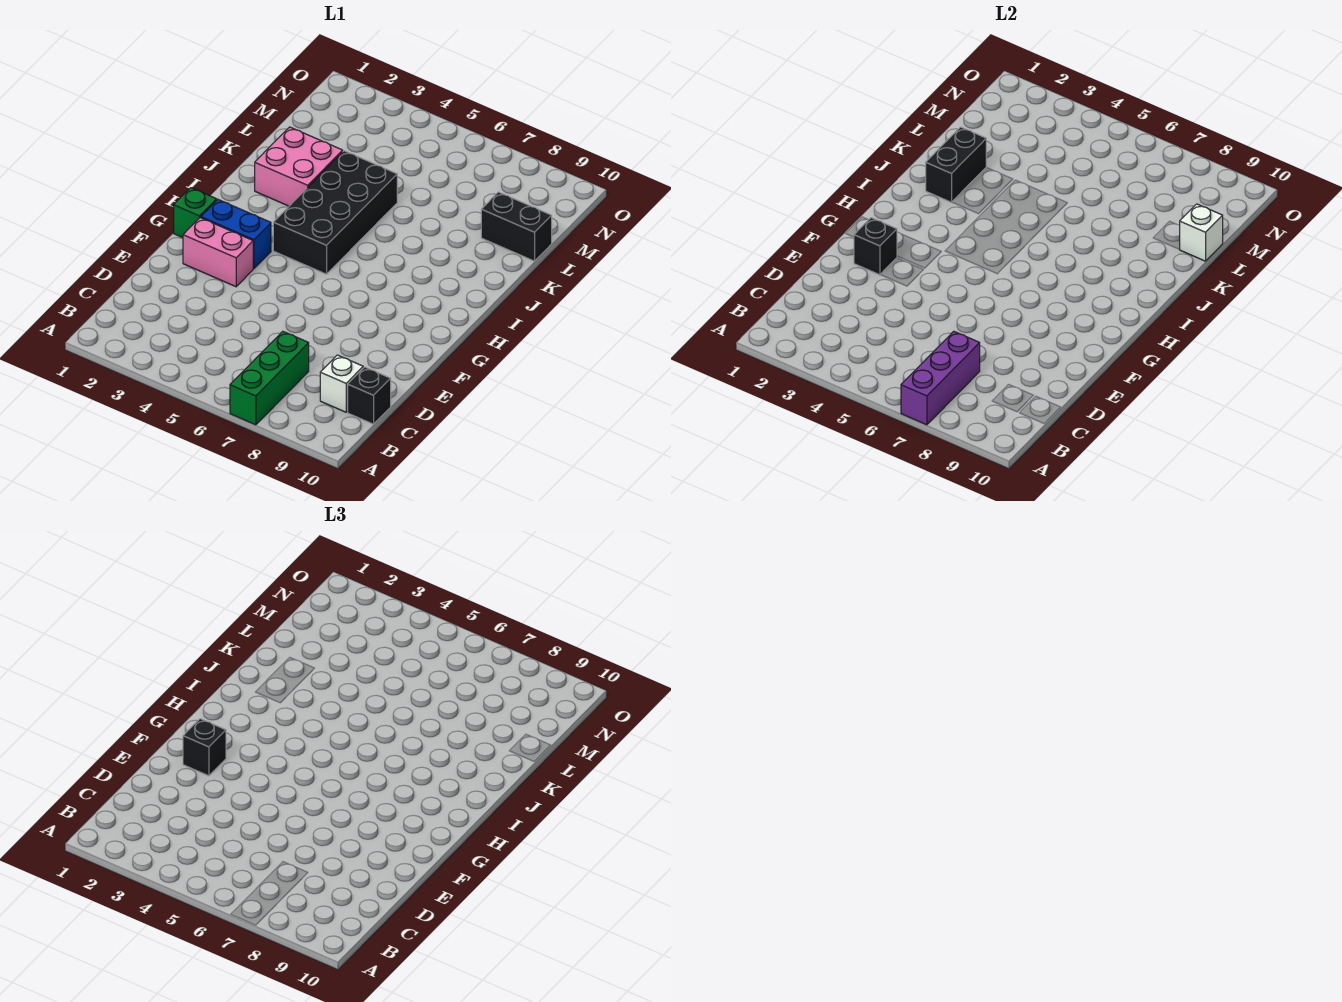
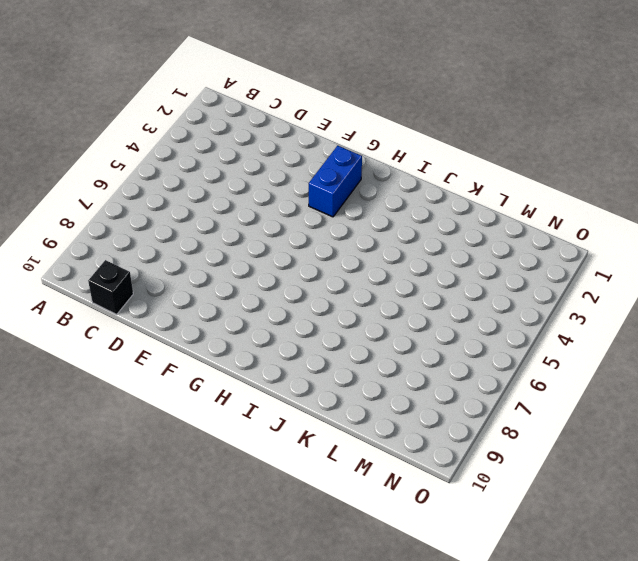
none -> green 1x3 brick [230,331,309,425]
none -> white 1x1 brick [320,355,363,412]
none -> pink 1x2 brick [183,218,253,287]

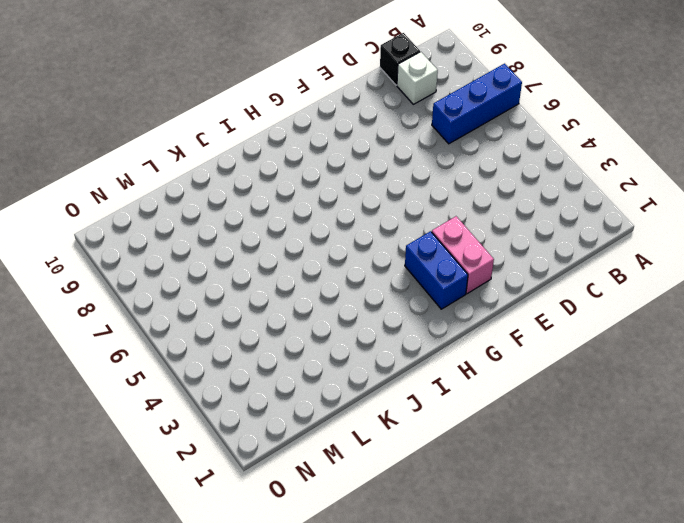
blue 1x3 brick [432,64,522,144] -> green 1x3 brick [230,331,309,425]
none -> green 1x1 brick [174,188,217,238]
none -> black 2x4 brick [273,151,397,274]
none -> pink 2x2 brick [255,127,343,206]

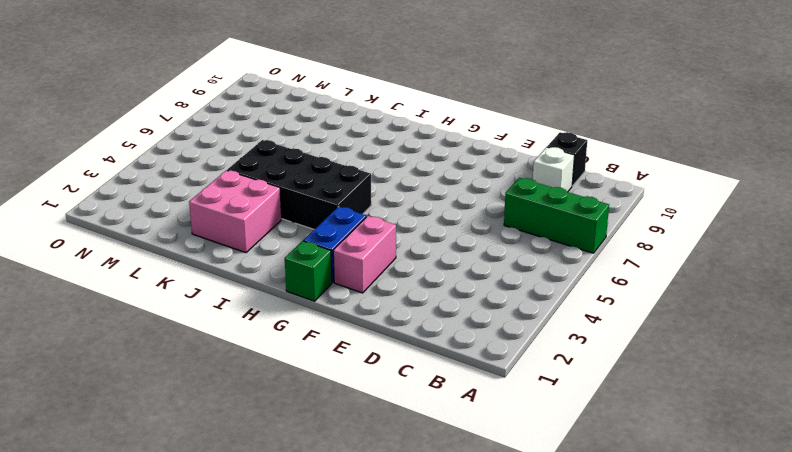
none -> black 1x2 brick [481,192,552,261]
none -> purple 1x3 brick [901,331,980,425]
none -> black 1x1 brick [854,218,897,275]

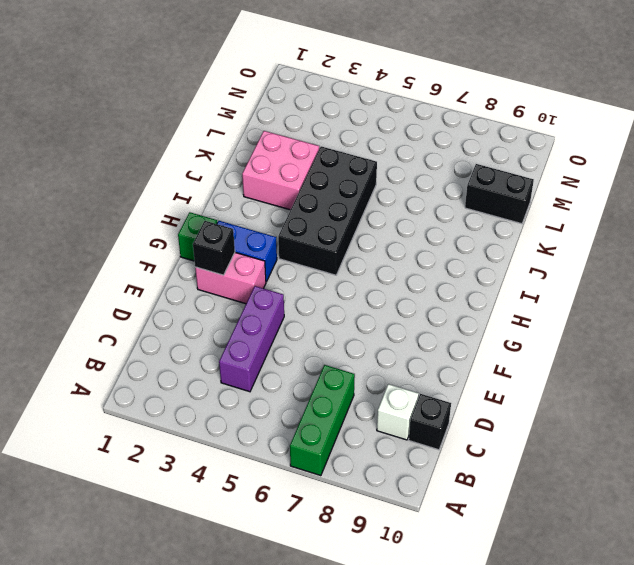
purple 1x3 brick [219,286,284,392] -> purple 1x3 brick moved to [901,331,980,425]
none -> black 1x2 brick [926,127,986,202]
none -> white 1x1 brick [1179,204,1223,261]
none -> black 1x1 brick [183,719,226,776]

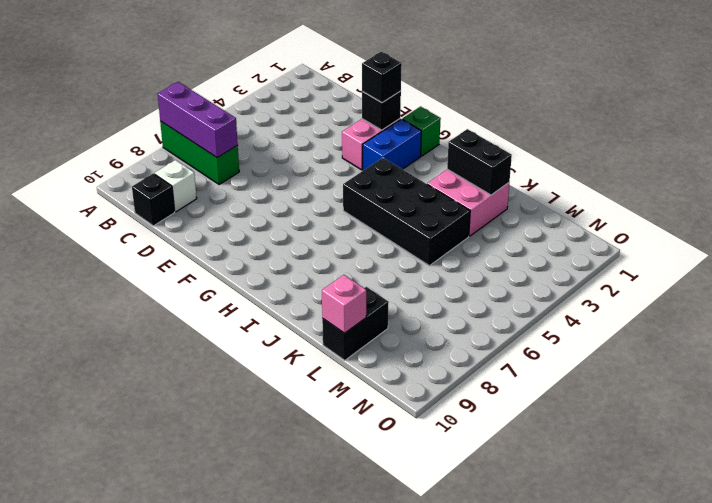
pink 1x1 brick [322,275,366,333] -> white 1x1 brick [1179,204,1223,261]

